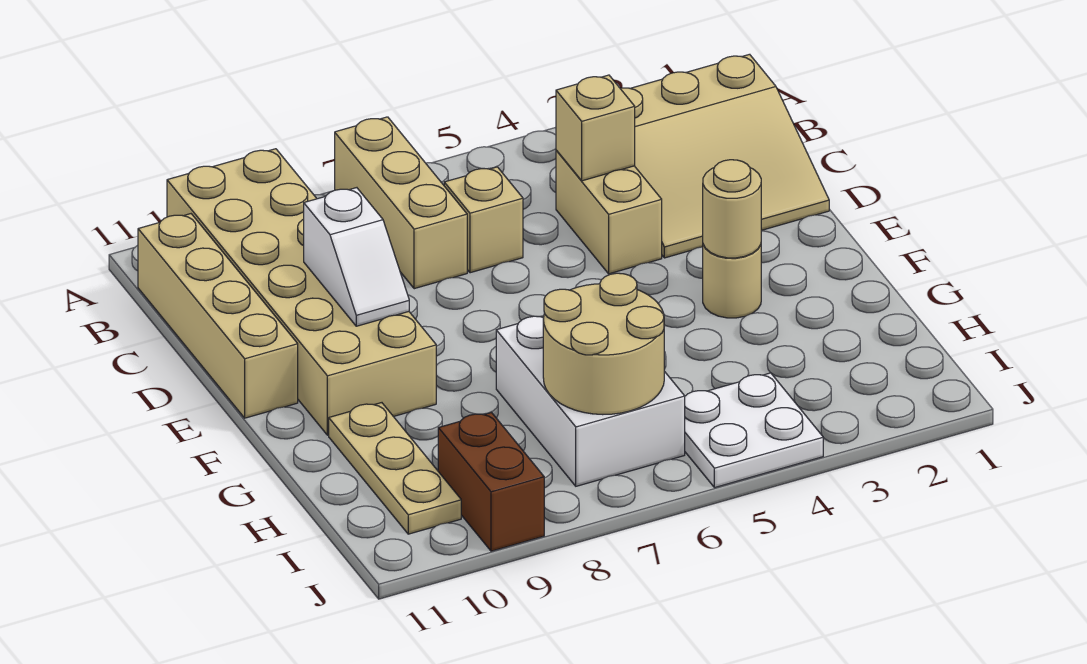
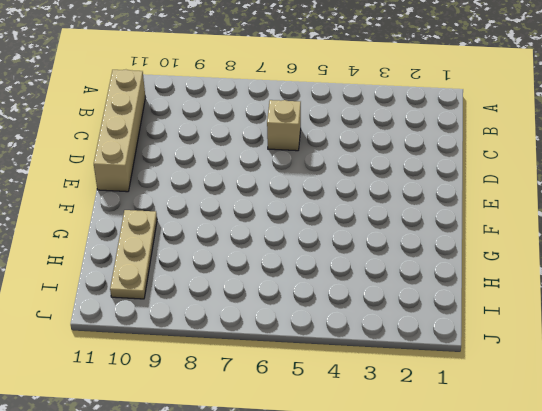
none -> tan 1x3 brick [335,117,467,289]
none -> tan 2x6 brick [167,149,436,435]
none -> tan 3x3 slope [620,54,829,258]

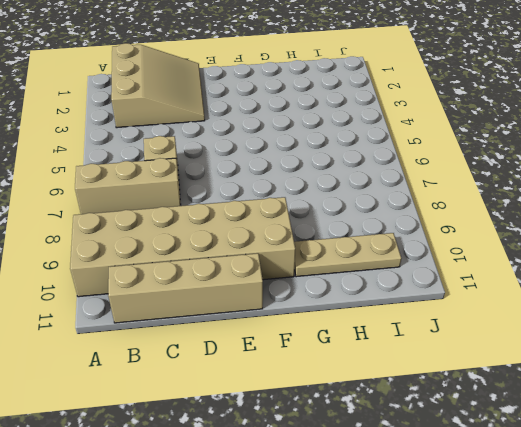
none -> tan 1x2 brick [556,150,662,274]
none -> tan 1x1 round brick [703,245,761,318]
none -> white 2x3 brick [496,316,685,486]

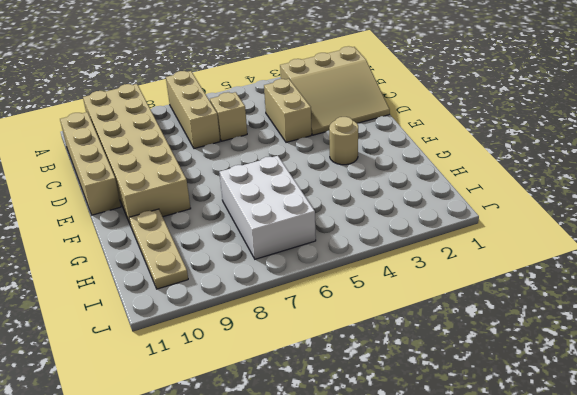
none -> white 2x2 plate [685,373,823,488]
none -> brown 1x2 brick [438,413,544,551]
none -> tan 1x1 brick [556,75,635,181]

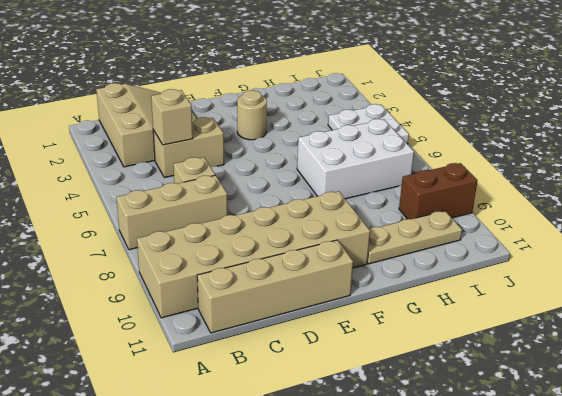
none -> white 1x2 slope [304,188,409,326]
none -> tan 1x1 round brick [703,160,761,258]
none -> tan 2x2 round brick [543,273,664,415]

